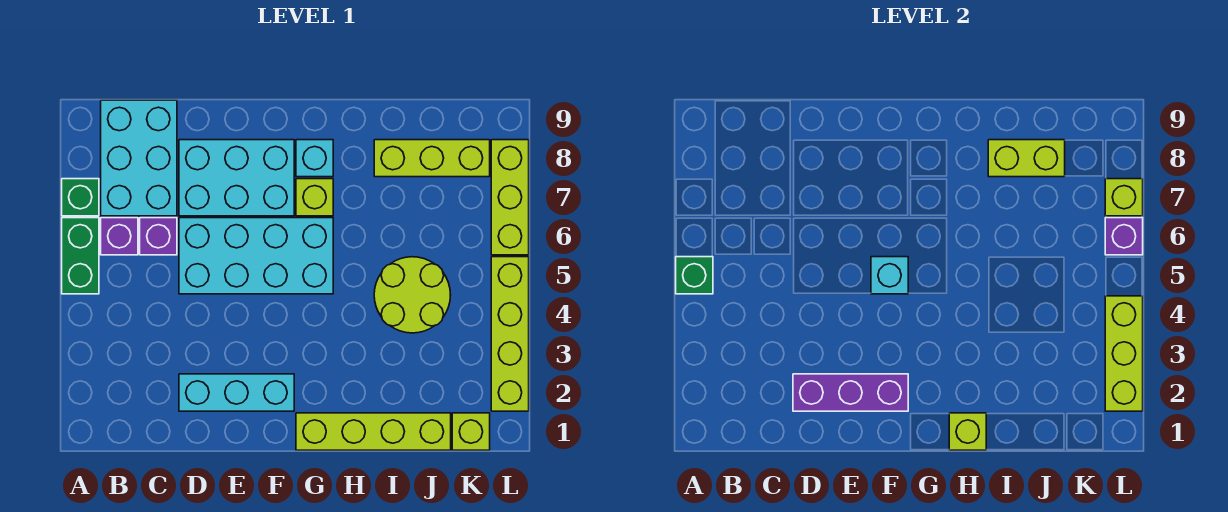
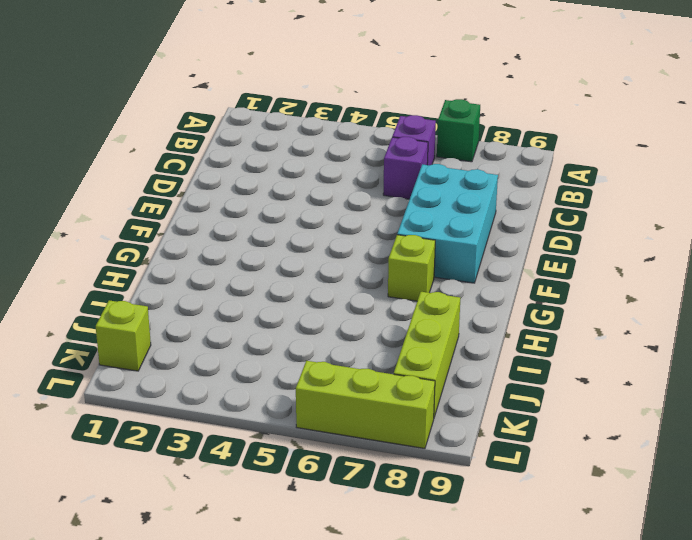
none -> green 1x2 brick [62,218,99,294]
none -> cyan 2x3 brick [101,100,177,216]
none -> cyan 1x3 brick [179,374,294,411]

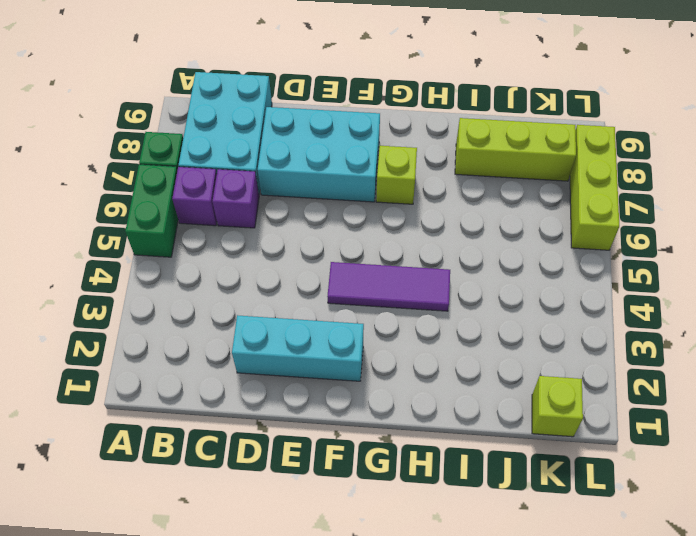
purple 1x3 tile [327,262,450,311] -> none
none -> cyan 2x4 brick [179,218,333,294]
none -> lime 1x4 brick [296,413,451,450]
none -> cyan 1x1 brick [296,140,333,177]

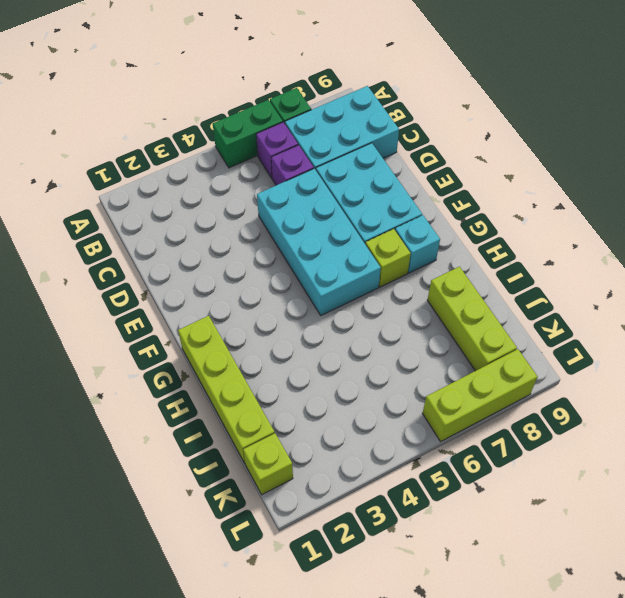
none -> cyan 1x3 brick [179,374,294,411]
none -> lime 2x2 round brick [374,257,450,333]
none -> lime 1x4 brick [491,257,529,411]

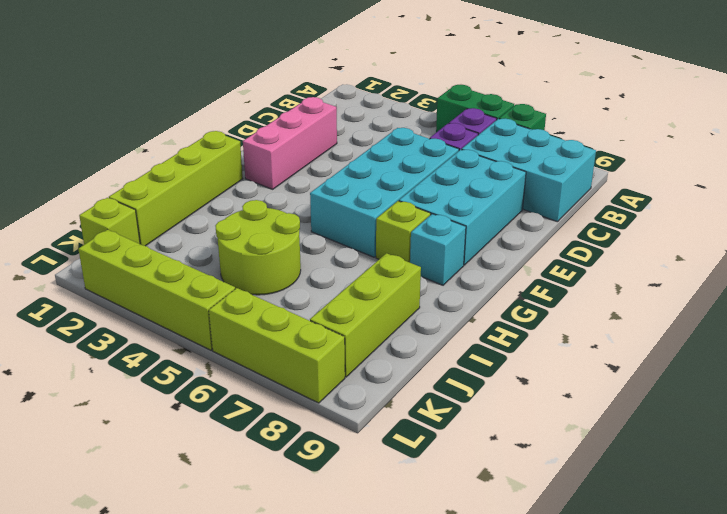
pink 1x3 brick [243,97,337,189] -> cyan 1x3 brick [179,374,294,411]
none -> green 1x1 brick [676,257,713,294]
none -> purple 1x3 brick [793,374,908,411]
none -> cyan 1x1 brick [871,257,908,294]

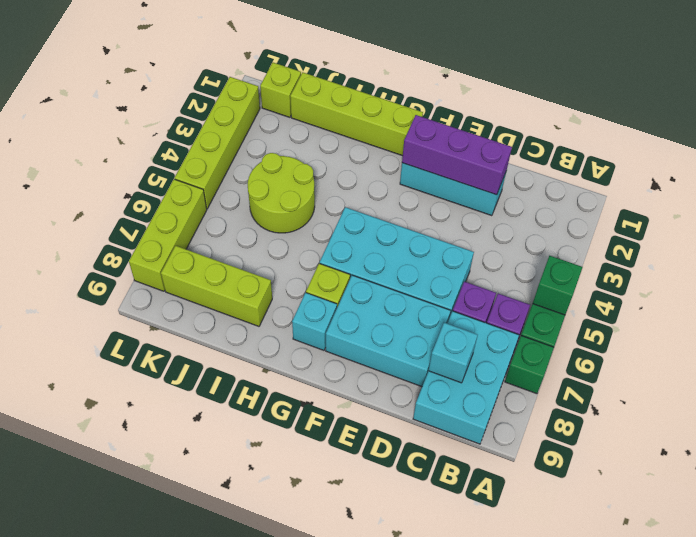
cyan 1x1 brick [429,323,478,383] -> cyan 1x1 brick moved to [871,257,908,294]
none -> lime 1x1 brick [949,413,986,450]
none -> lime 1x2 brick [988,140,1065,177]
none -> lime 1x3 brick [1105,296,1143,411]

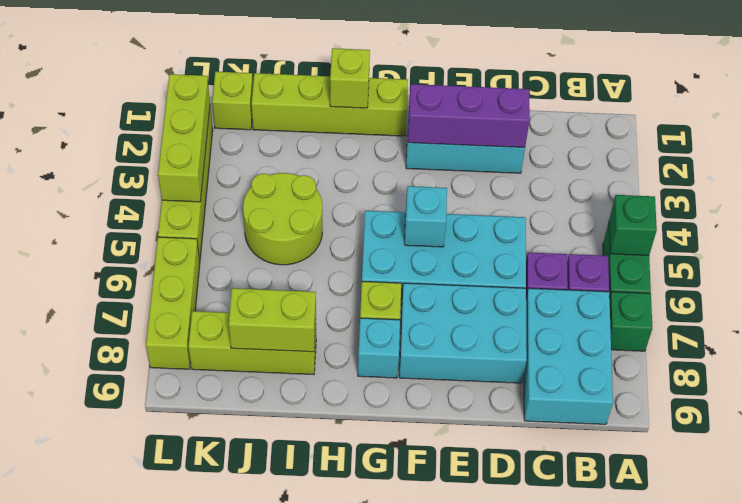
none -> purple 1x1 brick [1105,218,1143,255]
none -> lime 1x1 brick [1105,179,1143,216]

